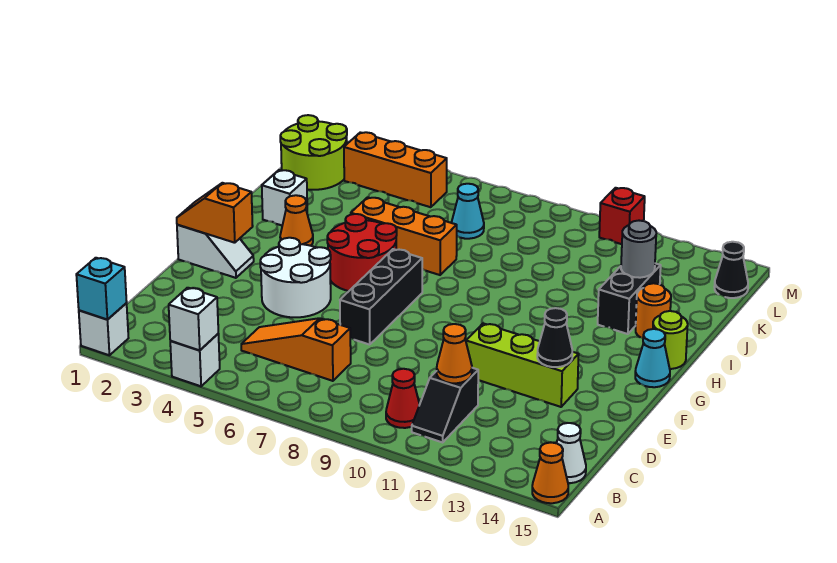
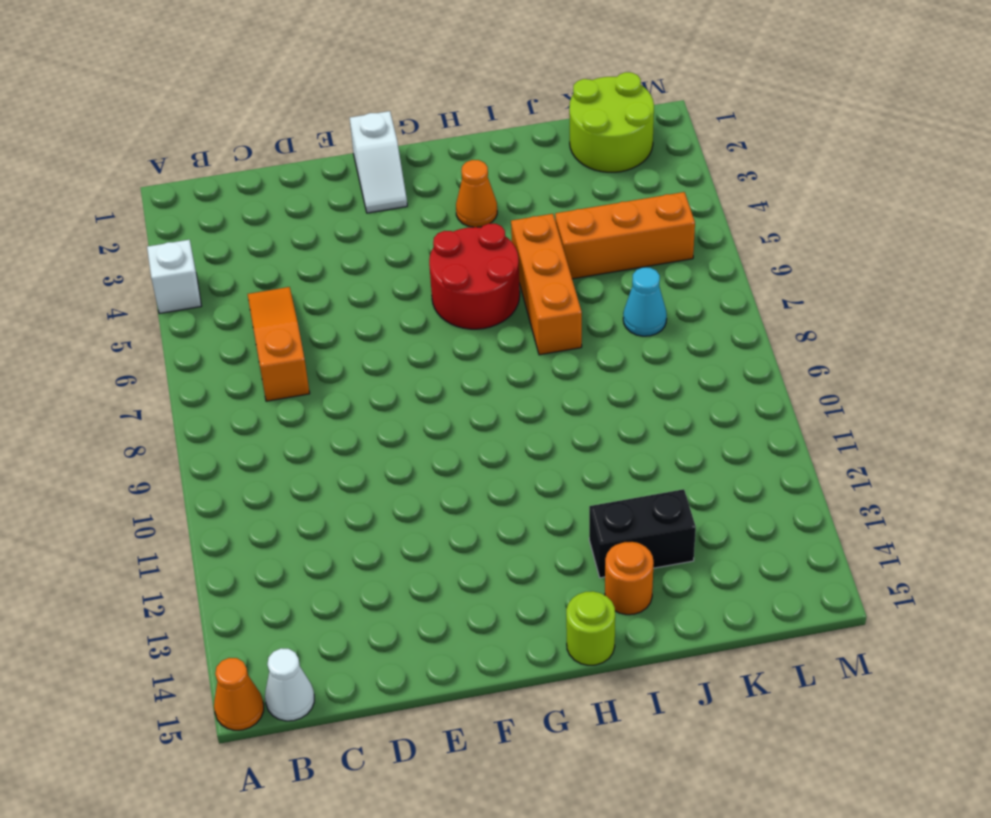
orange 1x3 brick [555,192,695,279] -> orange 1x3 brick turned to [344,132,447,207]
none -> white 1x1 brick [79,303,128,355]
none -> red 1x1 cone [386,369,420,428]
none -> black 1x2 slope [412,368,478,442]
none -> white 2x2 round brick [260,238,331,317]

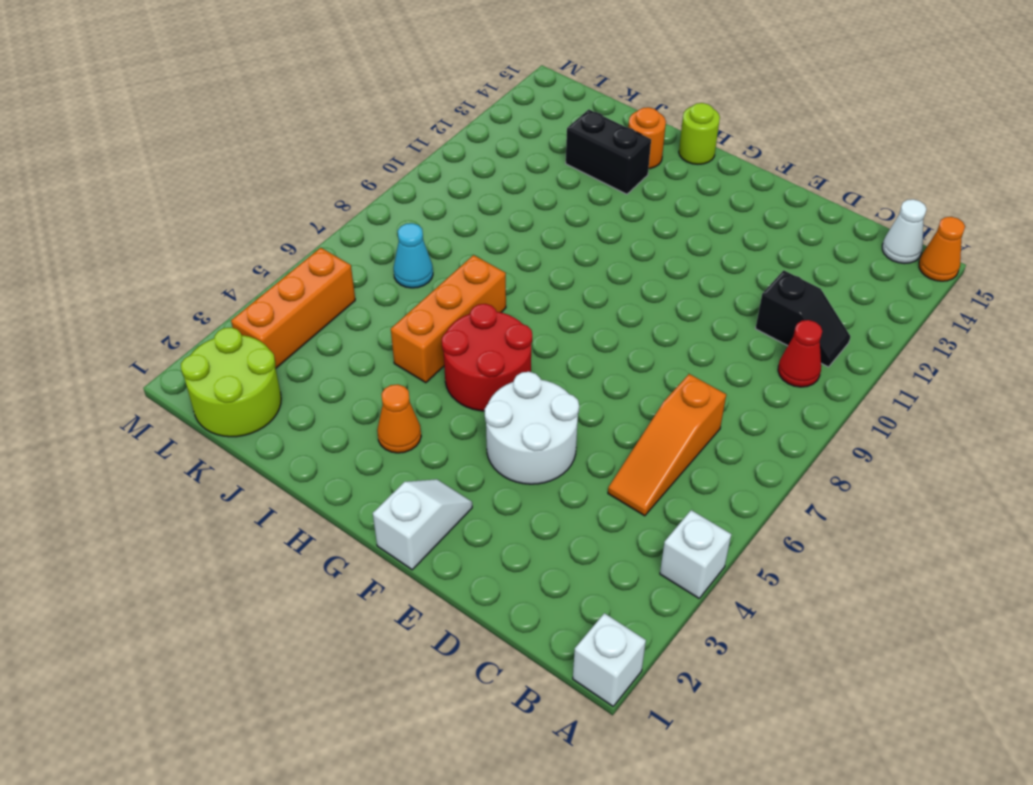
none -> black 1x3 brick [340,249,422,345]
none -> lime 1x3 brick [466,323,579,407]
none -> cyan 1x1 cone [635,329,670,387]
none -> white 1x1 brick [262,170,307,225]

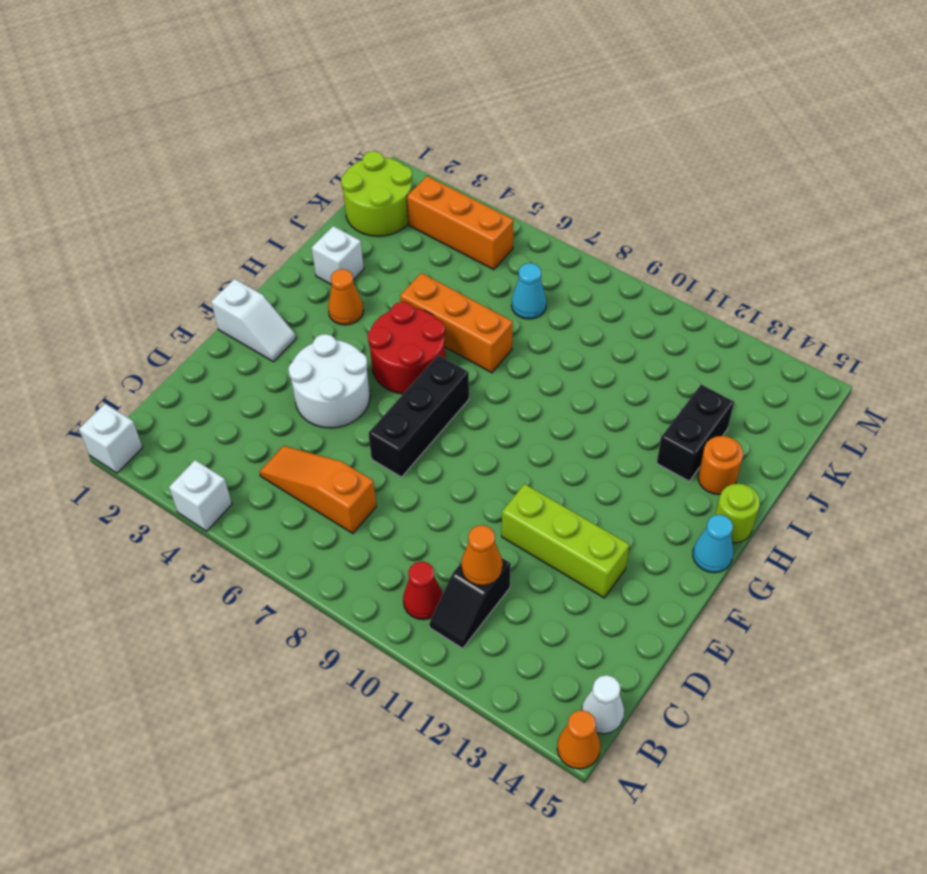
none -> black 1x1 cone [714,242,748,298]
none -> red 1x1 brick [599,188,645,244]
none -> cyan 1x1 brick [76,258,127,320]
none -> white 1x1 brick [169,288,218,350]

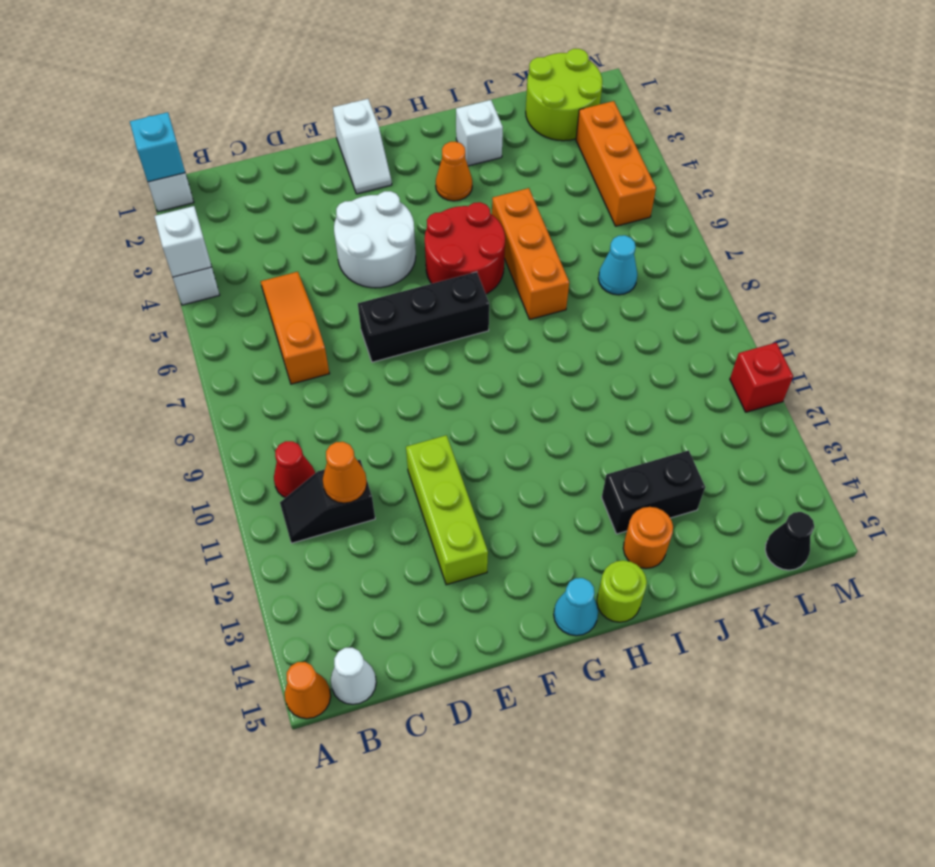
none -> black 1x1 cone [537,308,572,367]
none -> orange 1x2 slope [177,183,253,243]
none -> grey 1x1 round brick [621,221,656,278]

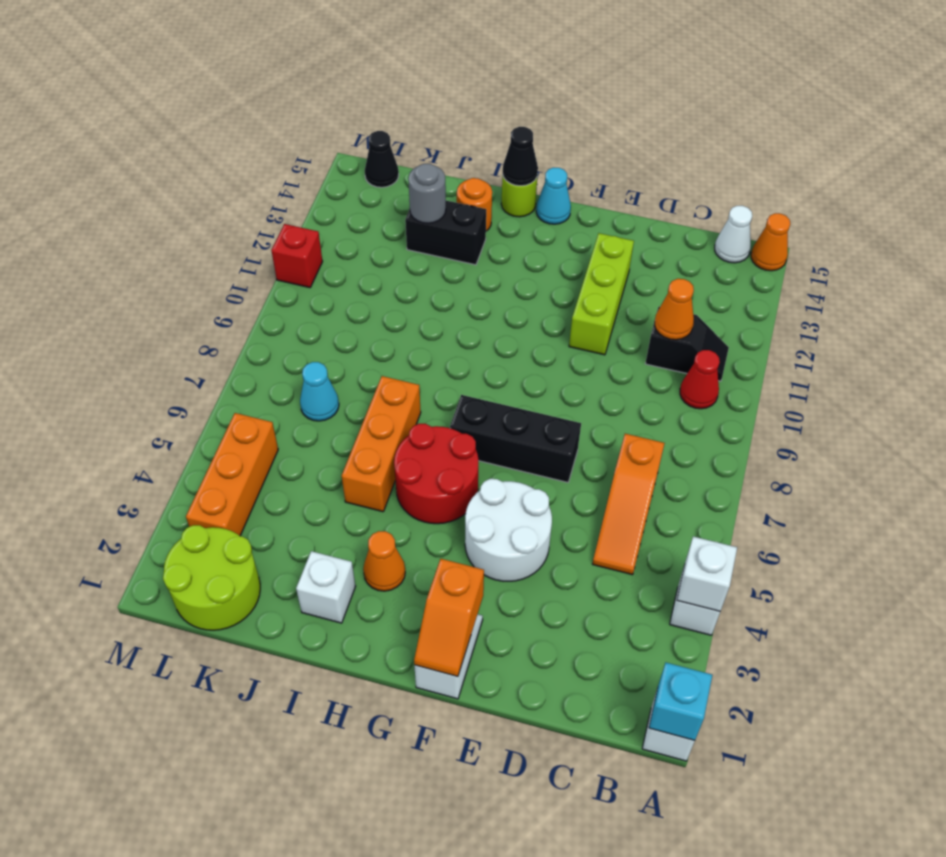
black 1x1 cone [503,127,538,186] -> black 1x1 cone moved to [537,308,572,367]

